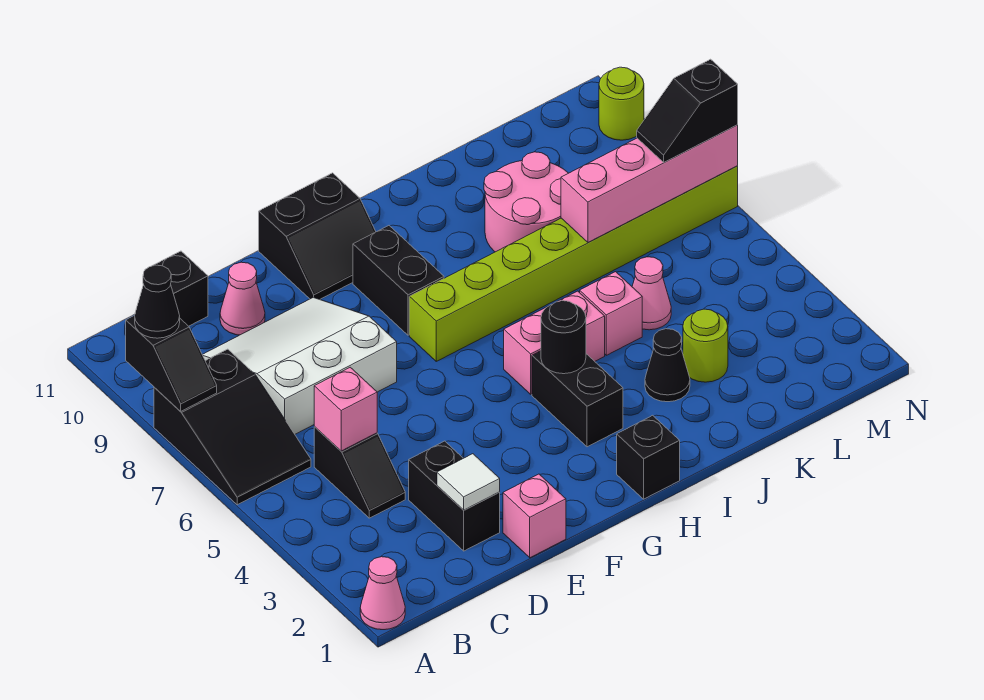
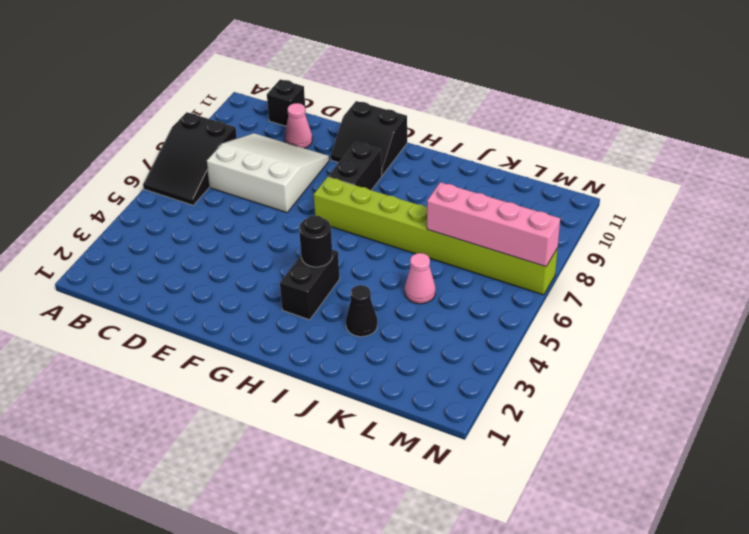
none -> pink 1x1 cone [360,557,405,630]
none -> black 1x2 slope [314,427,405,518]
none -> black 1x2 brick [409,441,500,551]

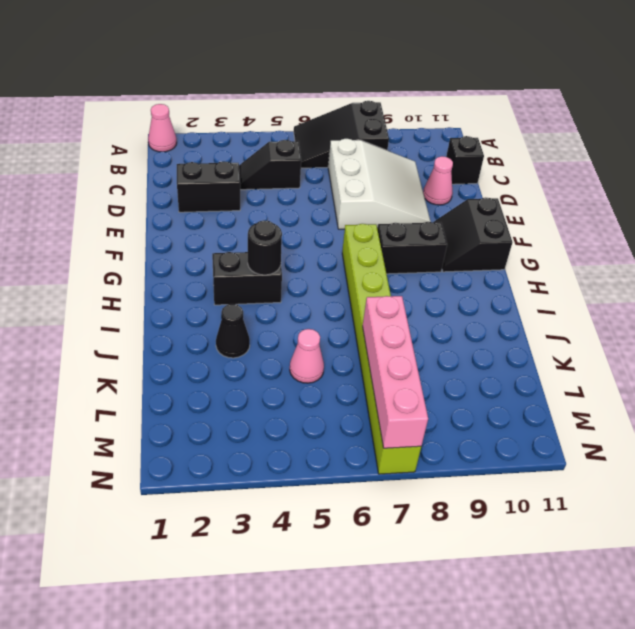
none -> pink 1x1 brick [503,474,566,558]
none -> black 1x1 brick [617,415,680,499]
none -> pink 1x2 brick [504,291,605,394]

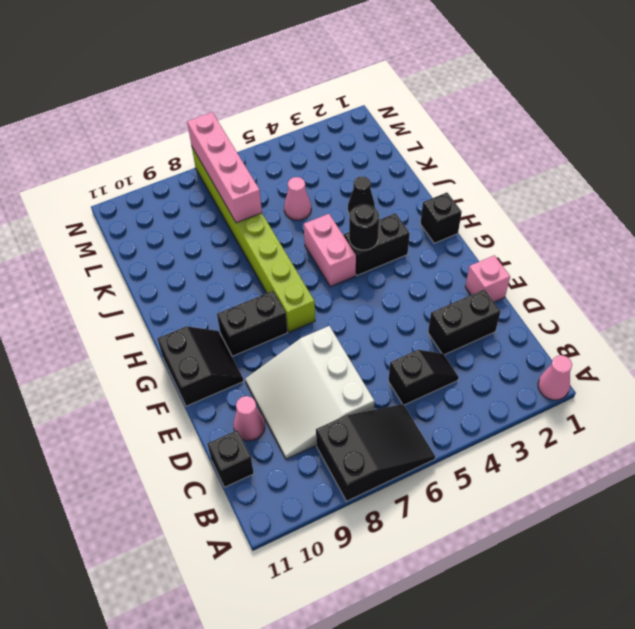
none -> pink 1x1 brick [580,272,642,355]
none -> pink 2x2 round brick [484,152,568,252]
none -> lime 1x1 round brick [683,309,728,382]

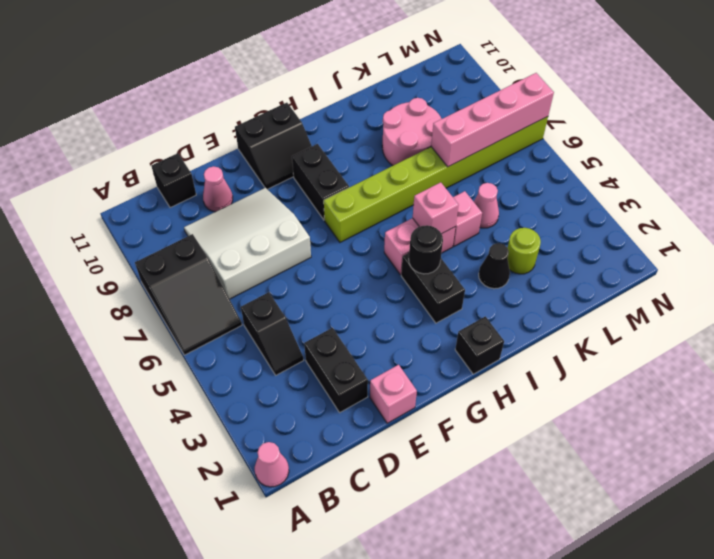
pink 1x1 brick [413,182,459,234] -> pink 1x1 brick moved to [314,367,377,451]
none -> lime 1x1 round brick [599,67,644,140]
none -> black 1x2 slope [126,315,217,411]
none -> white 1x1 tile [437,454,500,510]

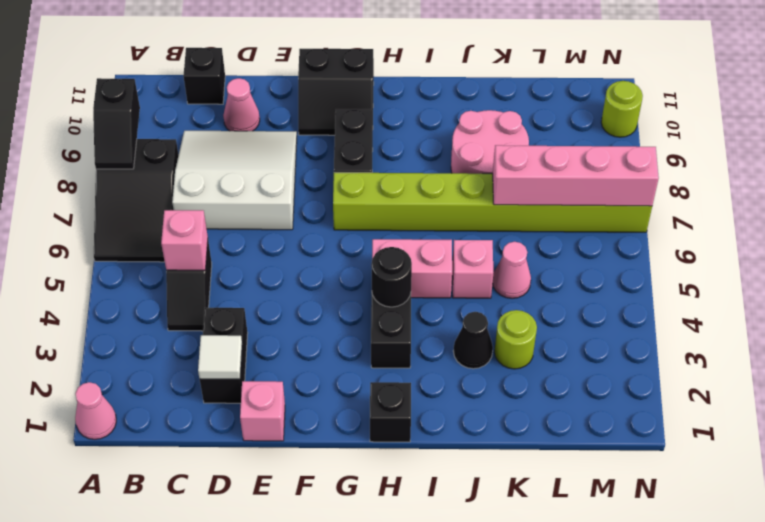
none -> black 1x1 cone [135,265,180,338]
none -> black 1x2 slope [637,59,738,162]

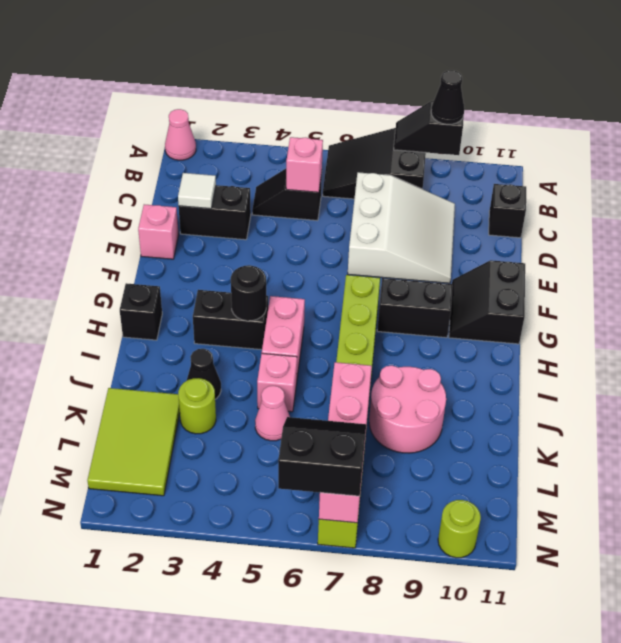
lime 2x3 tile [87,388,180,496] -> none
black 2x2 slope [278,417,366,496] -> black 1x2 slope [637,59,738,162]
none -> pink 1x1 cone [220,262,265,335]

